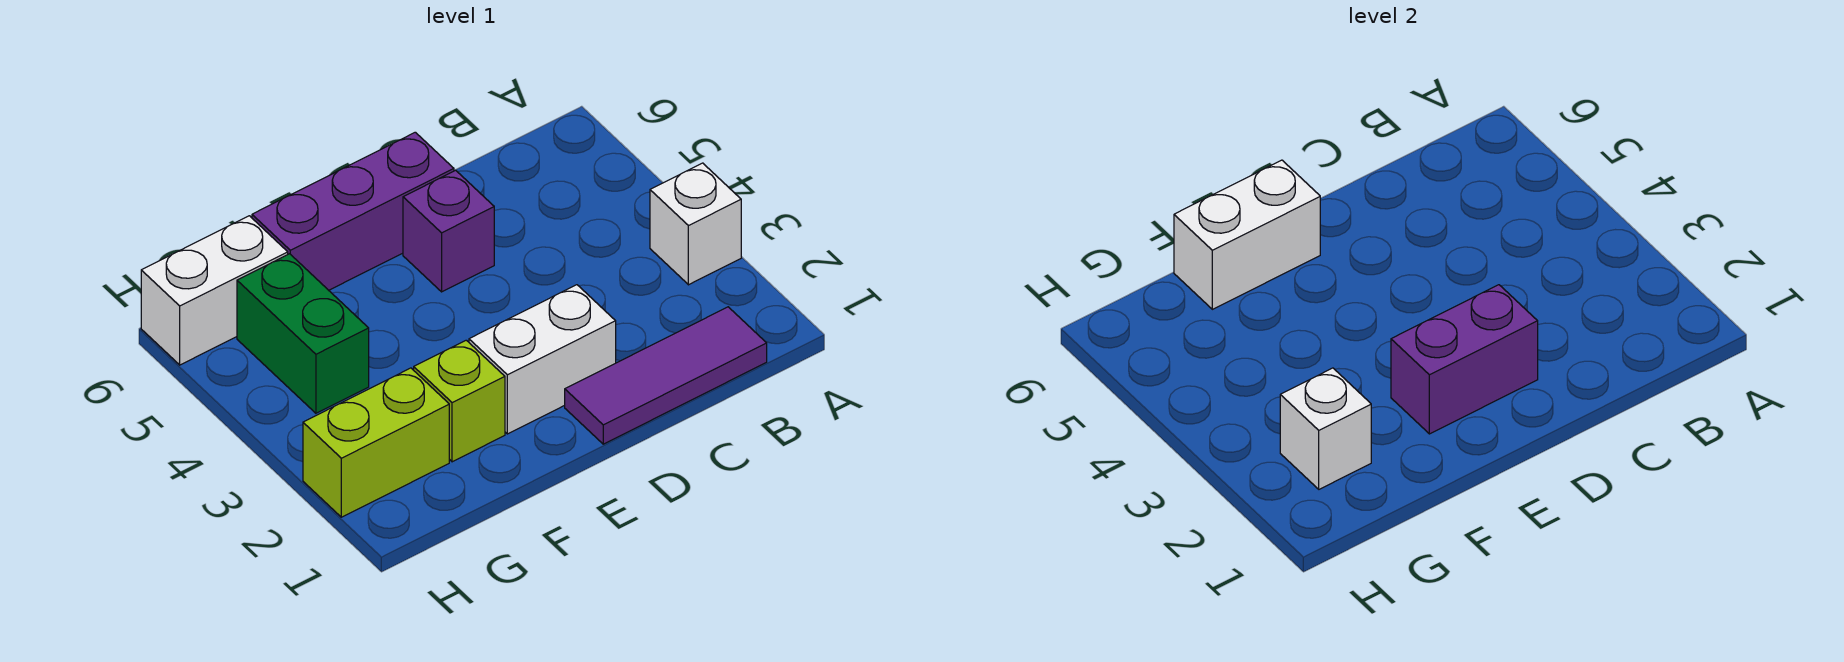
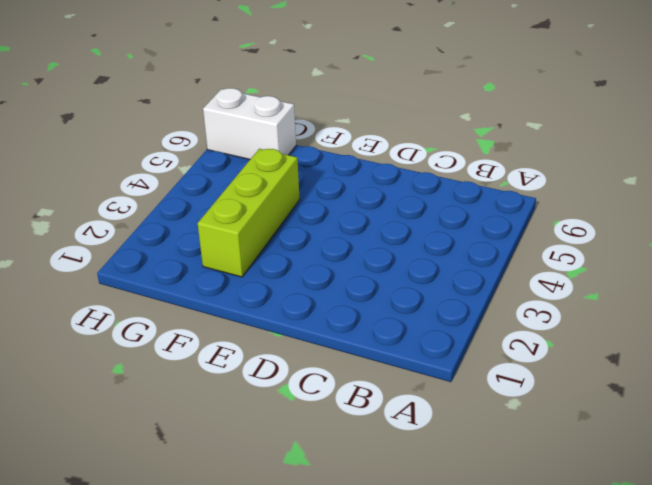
lime 1x3 brick [198,149,300,277] -> lime 1x1 brick [414,340,505,462]
none -> white 1x1 brick [650,163,741,285]
none -> purple 1x3 tile [565,307,767,444]
none -> white 1x2 brick [469,285,616,434]

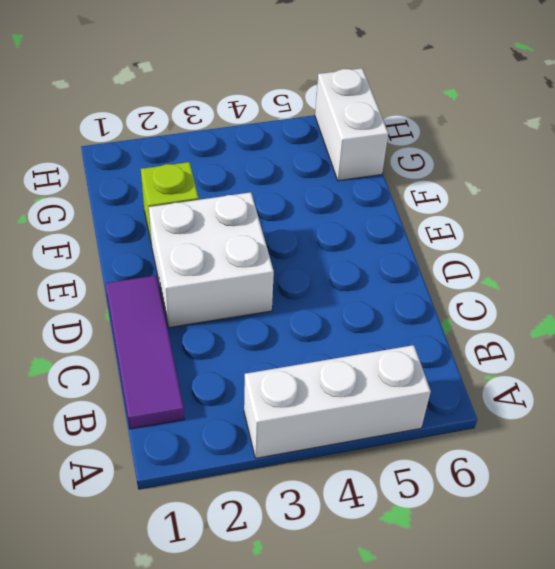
white 1x3 brick [244,345,431,458] -> white 1x1 brick [650,163,741,285]
white 2x2 brick [149,192,274,328] -> white 1x2 brick [469,285,616,434]
none -> purple 1x1 brick [403,170,494,292]
none -> purple 1x3 brick [252,132,454,290]
none -> lime 1x2 brick [303,368,449,517]

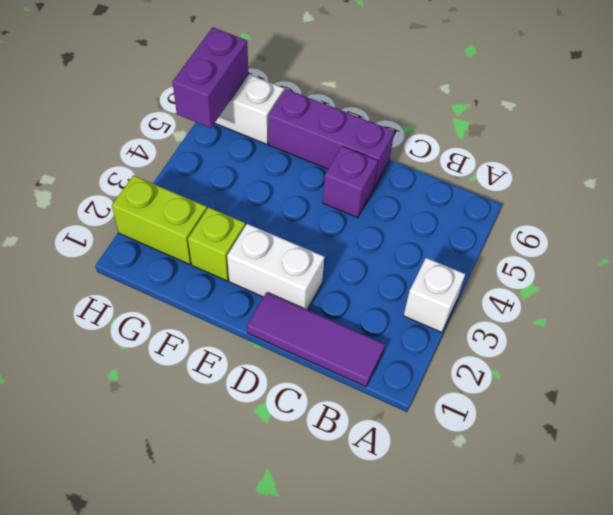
purple 1x2 brick [172,27,248,128] -> purple 1x2 brick turned to [1391,285,1538,434]
none -> green 1x2 brick [237,254,369,413]
none -> white 1x2 brick [1174,160,1320,309]
none -> white 1x1 brick [1280,368,1371,489]

